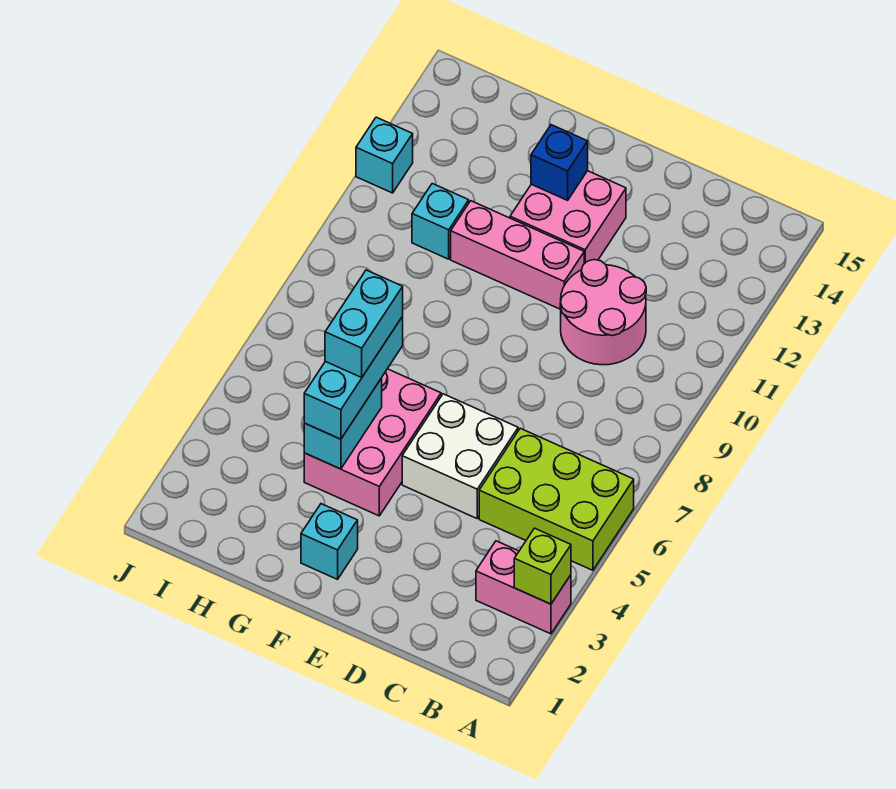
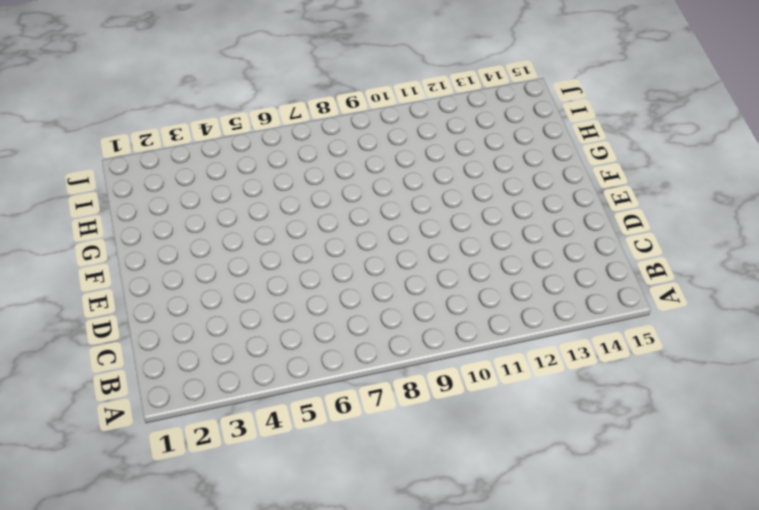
none -> pink 1x2 brick [476,541,571,634]
none -> lime 2x3 brick [479,428,634,570]
none -> pink 2x2 round brick [560,260,646,365]

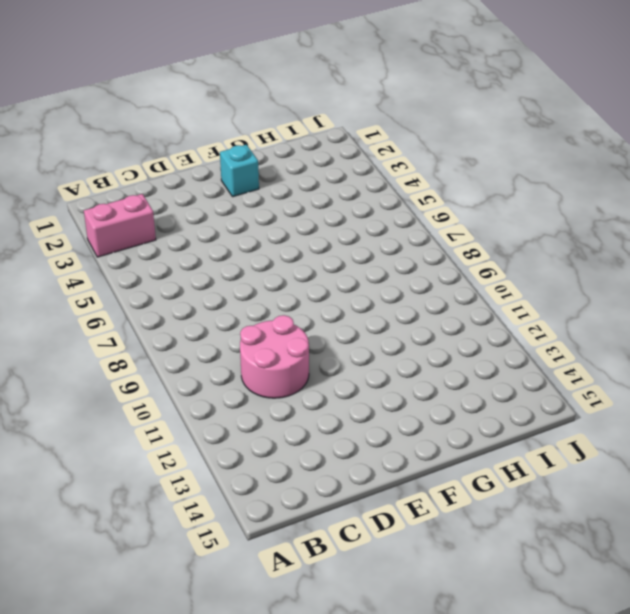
none -> lime 2x3 brick [479,428,634,570]
none -> white 2x2 brick [402,394,518,518]
none -> pink 1x3 brick [451,201,584,309]

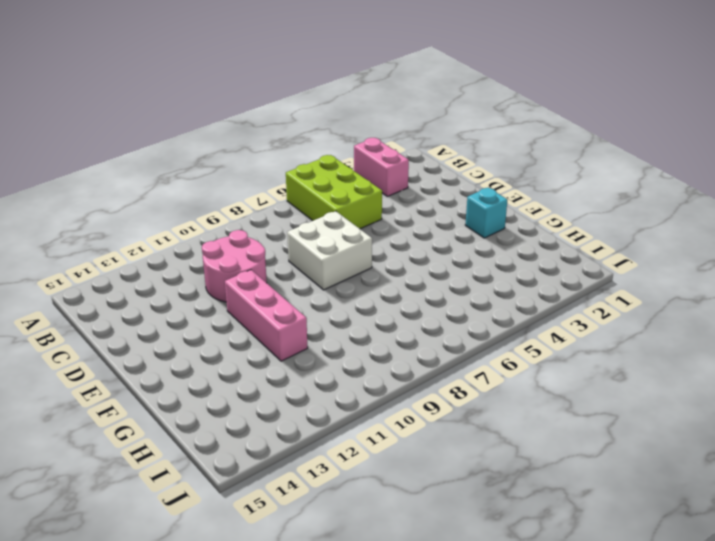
white 2x2 brick [287,211,372,290] -> white 2x2 brick moved to [402,394,518,518]
none -> pink 2x2 brick [510,171,626,264]
none -> pink 2x3 brick [304,369,441,516]
none -> cyan 1x1 brick [412,184,469,259]

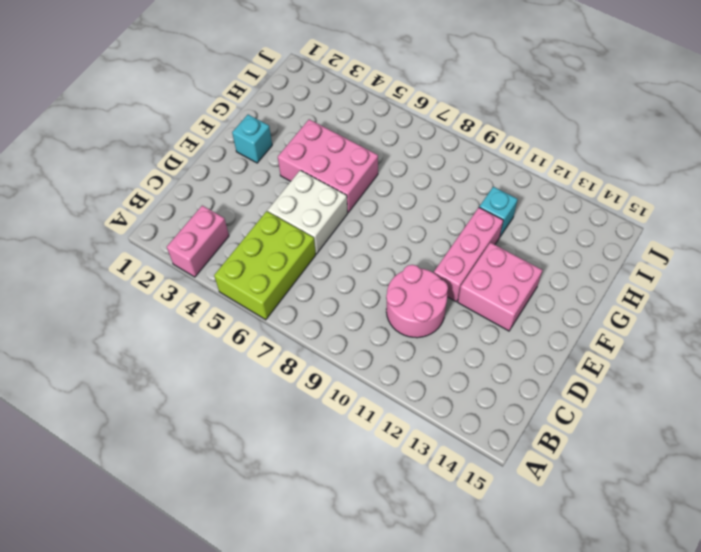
none -> cyan 1x1 brick [356,117,413,193]
none -> lime 1x1 brick [514,528,571,604]
none -> blue 1x1 brick [531,125,588,200]

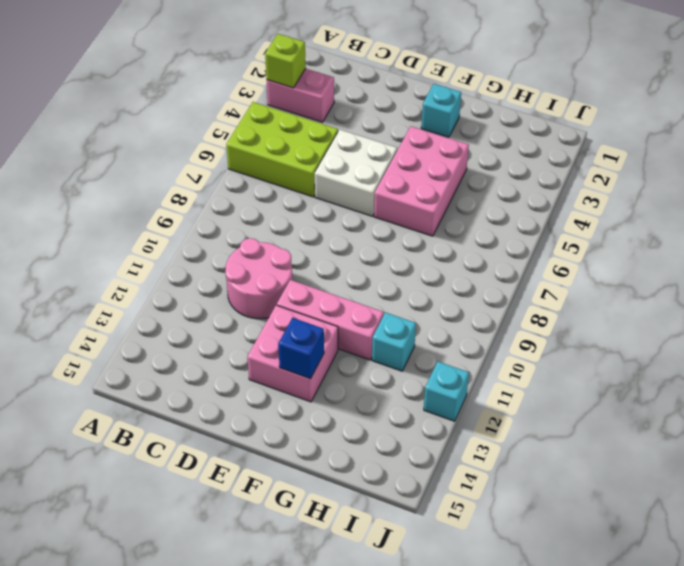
none -> cyan 1x2 brick [304,378,382,469]
none -> cyan 1x3 brick [304,317,403,439]
none -> cyan 1x2 brick [325,270,403,377]

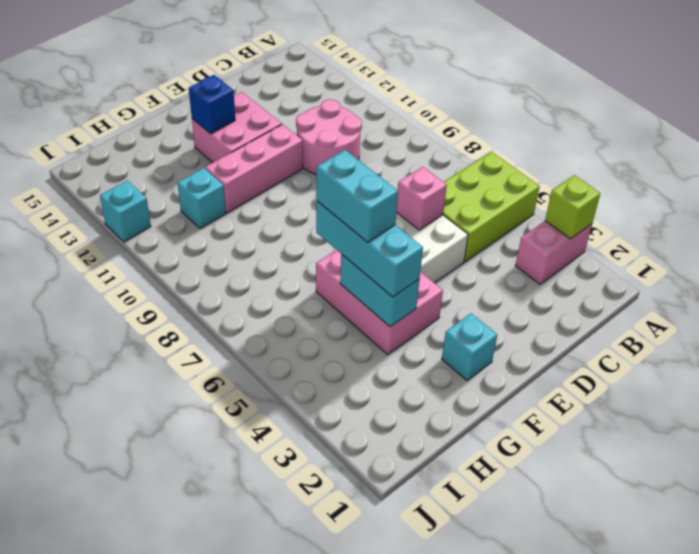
pink 1x1 brick [396,167,447,230] -> none

